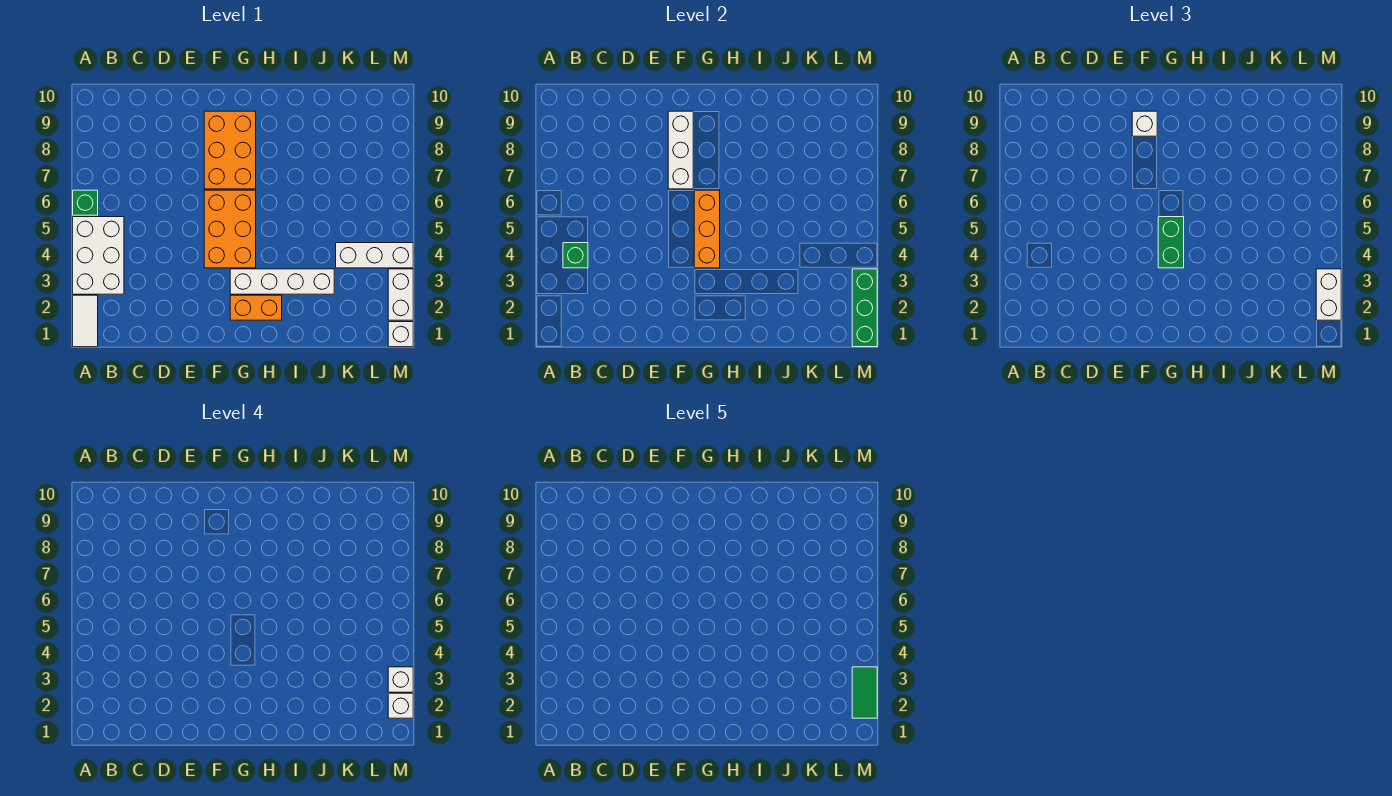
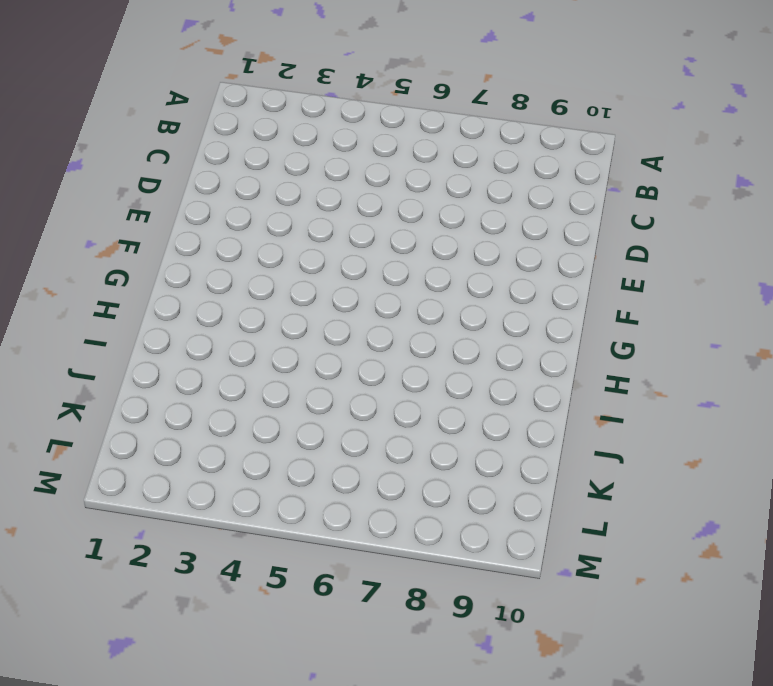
none -> white 1x2 tile [73,295,98,347]
none -> white 2x3 brick [73,217,124,294]
none -> green 1x1 brick [73,190,98,215]

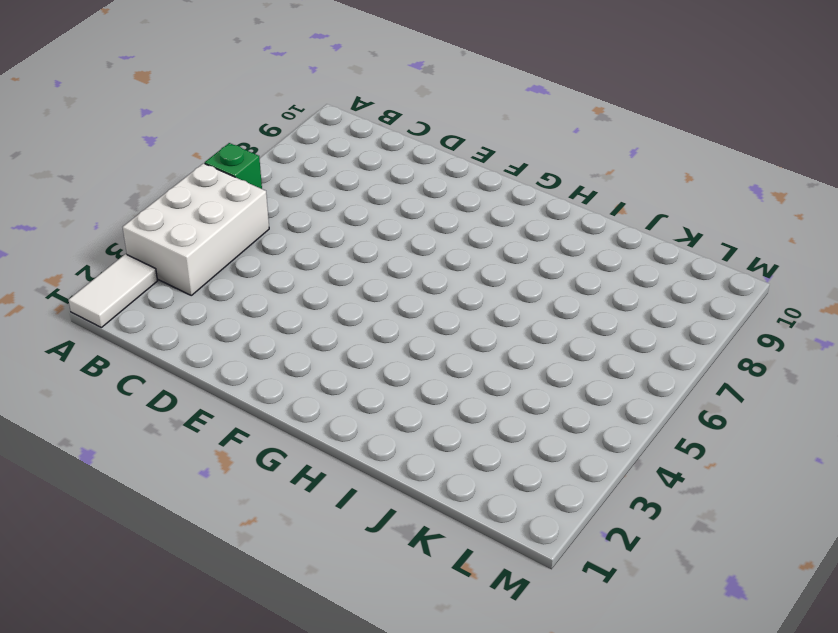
none -> orange 2x3 brick [204,190,256,268]
none -> orange 2x3 brick [204,111,256,189]
none -> orange 1x2 brick [230,295,282,320]

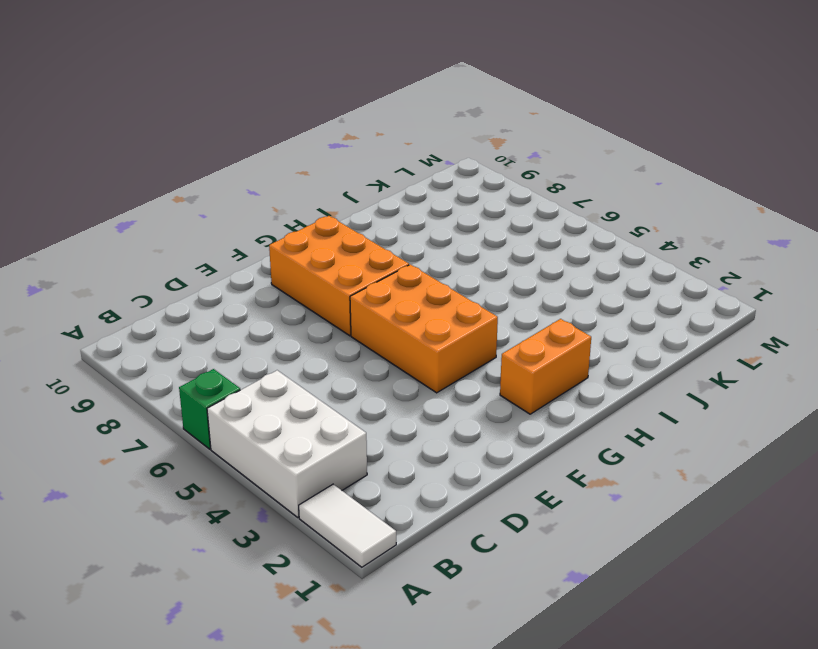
none -> white 1x4 brick [230,269,334,294]
none -> white 1x3 brick [336,243,413,268]
none -> white 1x1 brick [388,322,413,347]

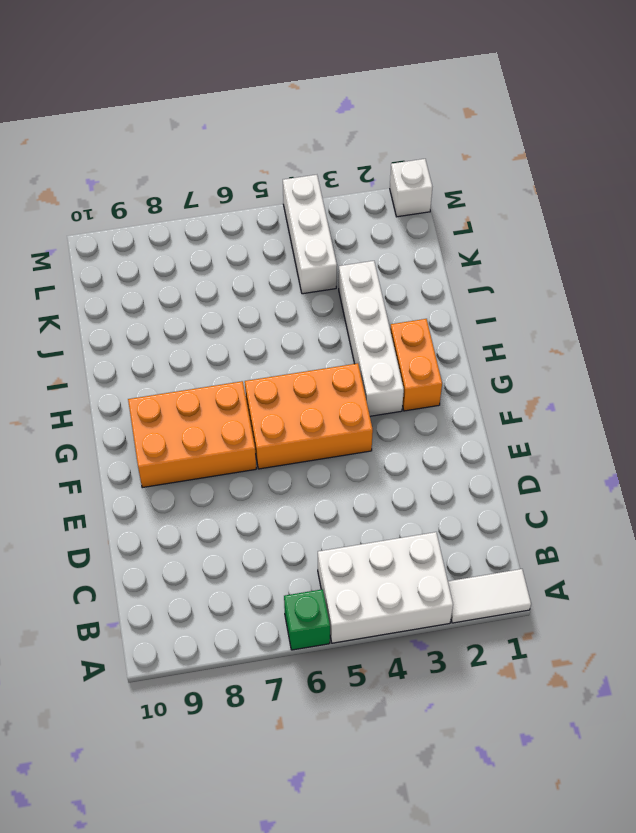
none -> white 1x2 brick [388,269,413,320]
none -> green 1x1 brick [563,243,588,268]
none -> white 1x3 brick [668,111,693,189]

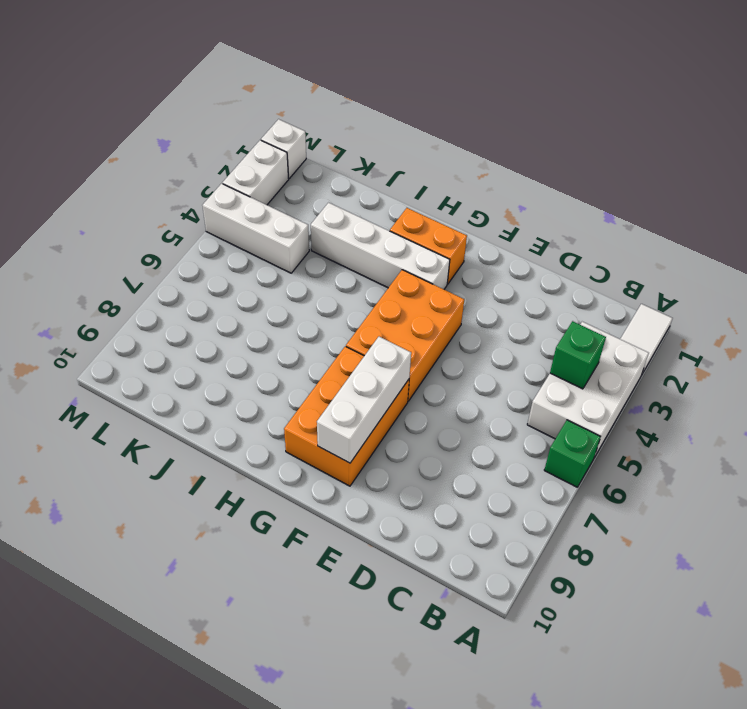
none -> orange 1x3 brick [694,190,720,268]
none -> green 1x3 brick [852,269,877,347]
none -> white 1x1 brick [1132,111,1157,136]

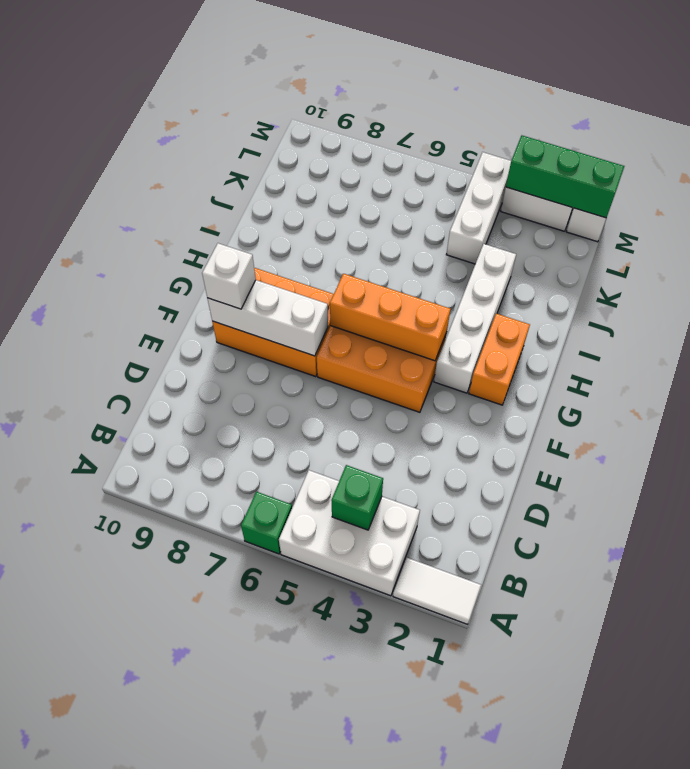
none -> green 1x2 brick [1158,217,1184,268]
none -> white 1x2 brick [1316,269,1341,320]
none -> white 1x1 brick [388,693,413,718]

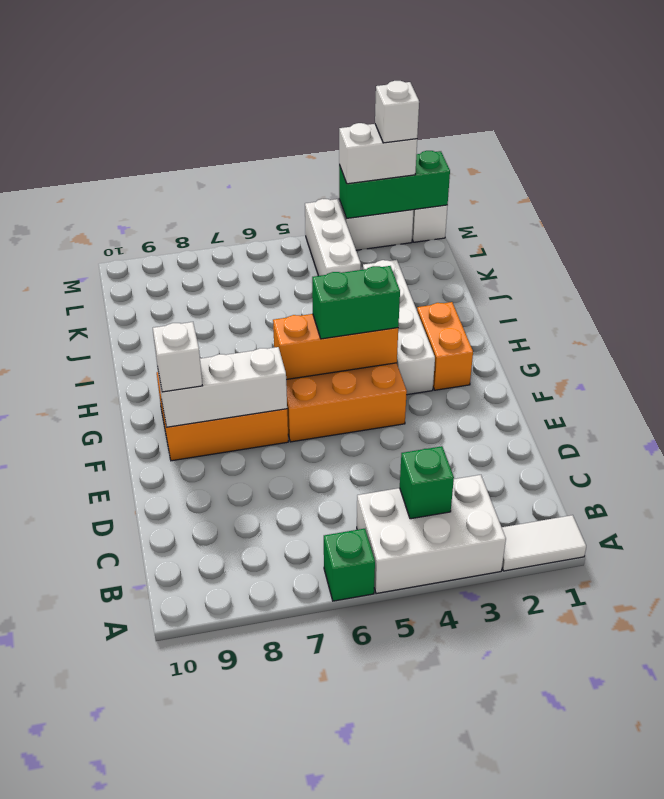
none -> white 1x1 brick [388,667,413,692]
none -> green 1x2 tile [852,667,877,718]

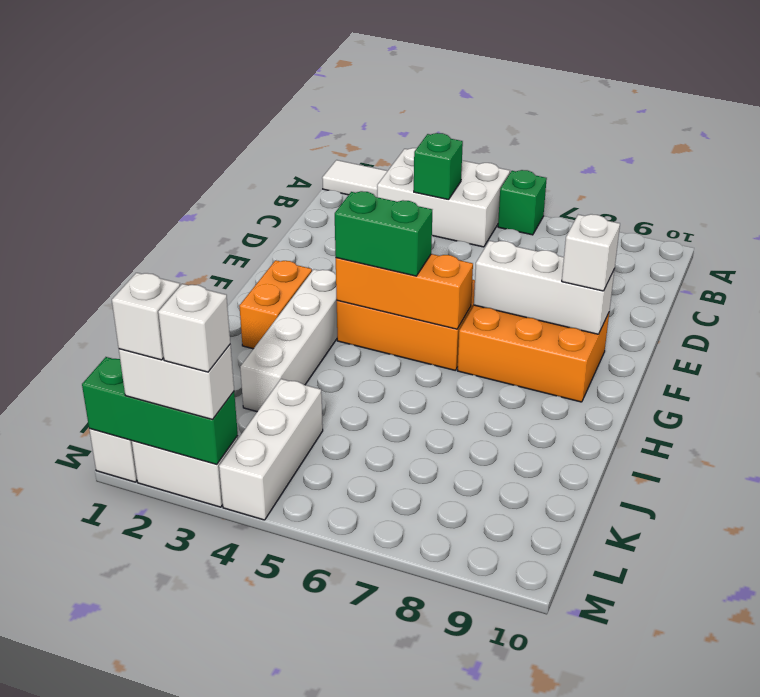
none -> green 1x2 tile [852,667,877,718]

